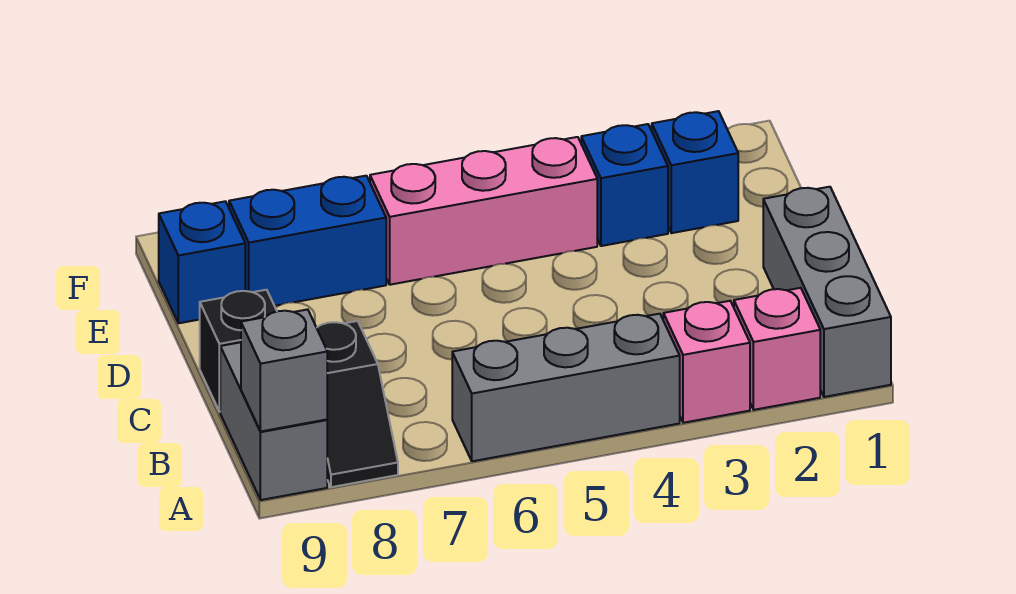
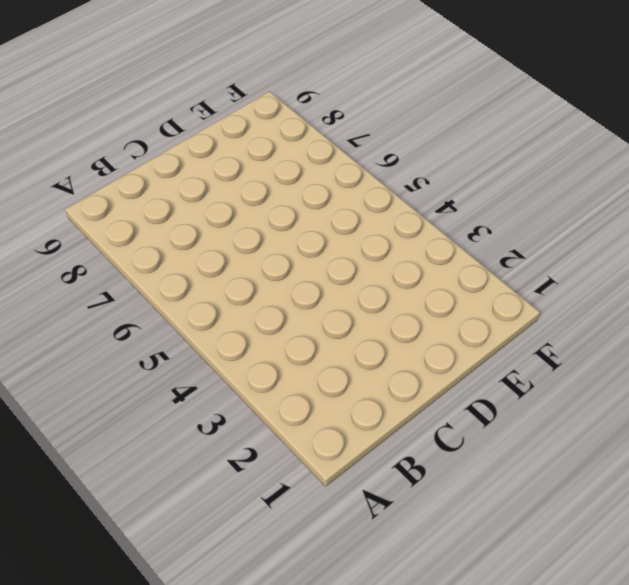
none -> grey 1x3 brick [763,187,891,397]
none -> pink 1x1 brick [734,288,820,410]
none -> pink 1x1 brick [663,301,750,423]

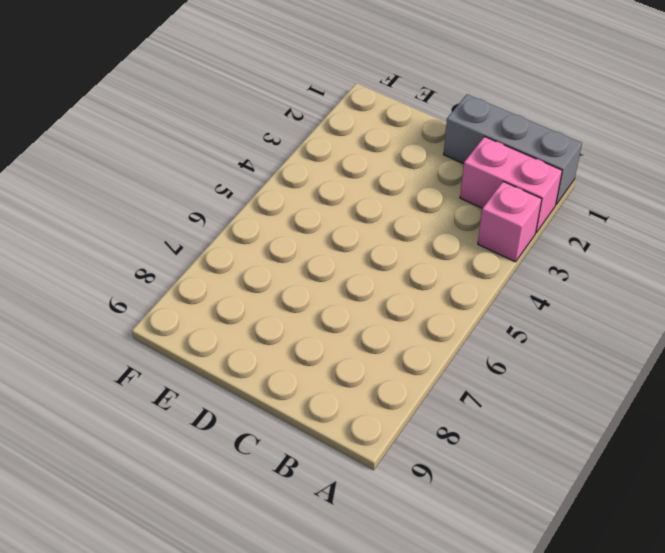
pink 1x2 brick [460,137,562,233] -> pink 1x1 brick [734,288,820,410]
none -> grey 1x3 brick [452,314,680,461]
none -> black 1x2 slope [317,321,398,487]
none -> grey 1x2 brick [220,342,327,500]

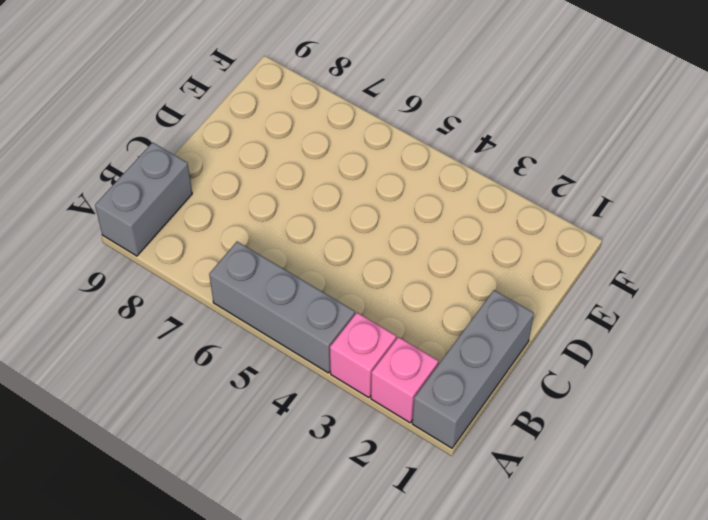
none -> black 1x2 slope [317,321,398,487]
none -> black 1x1 brick [200,290,277,412]
none -> blue 1x1 brick [652,111,738,233]

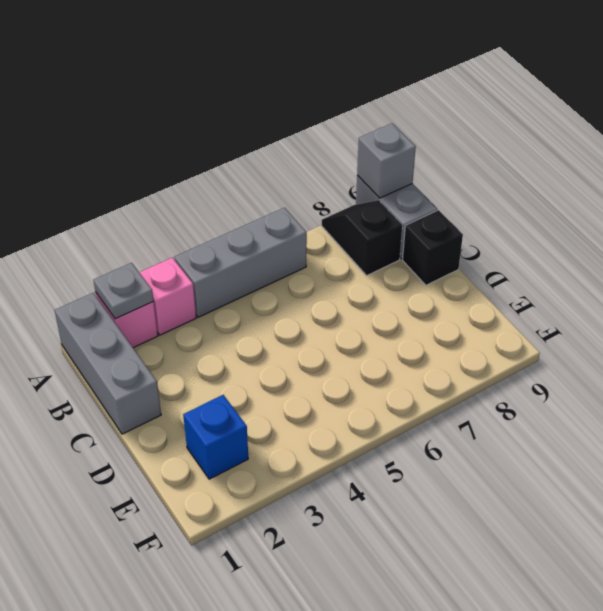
grey 1x1 plate [93,263,153,319] -> none
none -> blue 1x1 brick [581,124,668,246]
none -> pink 1x3 brick [370,137,597,285]
none -> blue 1x2 brick [229,176,386,306]

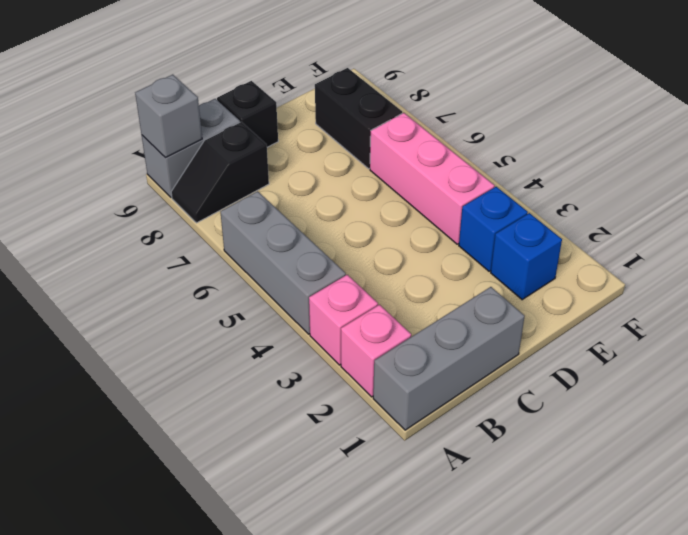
black 1x2 brick [315,68,402,169] -> blue 1x2 brick [229,176,386,306]
none -> blue 1x1 brick [159,201,245,323]

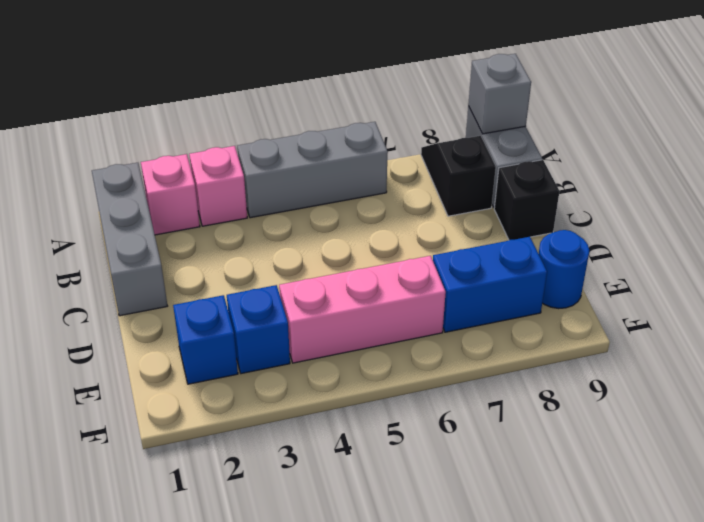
blue 1x1 round brick [539,230,589,309] -> blue 1x1 brick [159,201,245,323]

